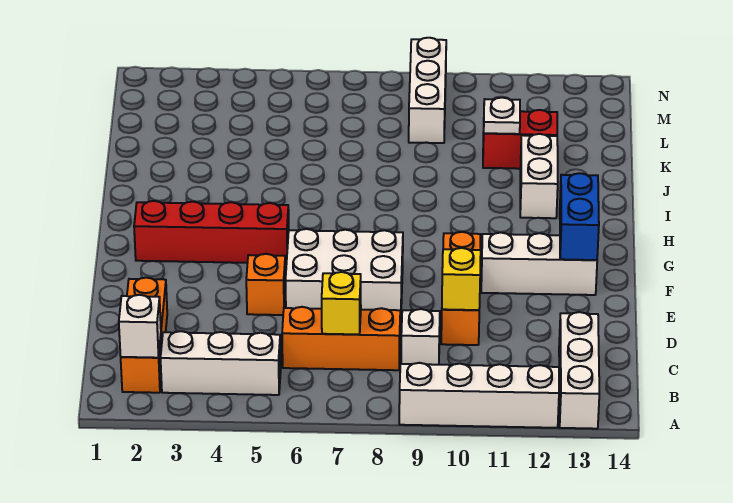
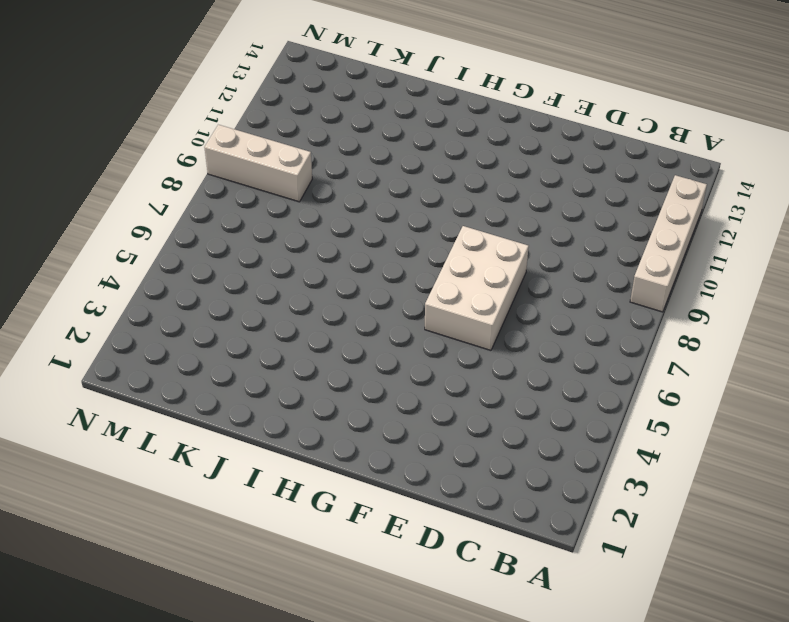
none -> white 1x3 brick [559,312,599,429]
none -> orange 1x3 brick [121,278,167,393]
none -> white 1x3 brick [161,331,281,395]

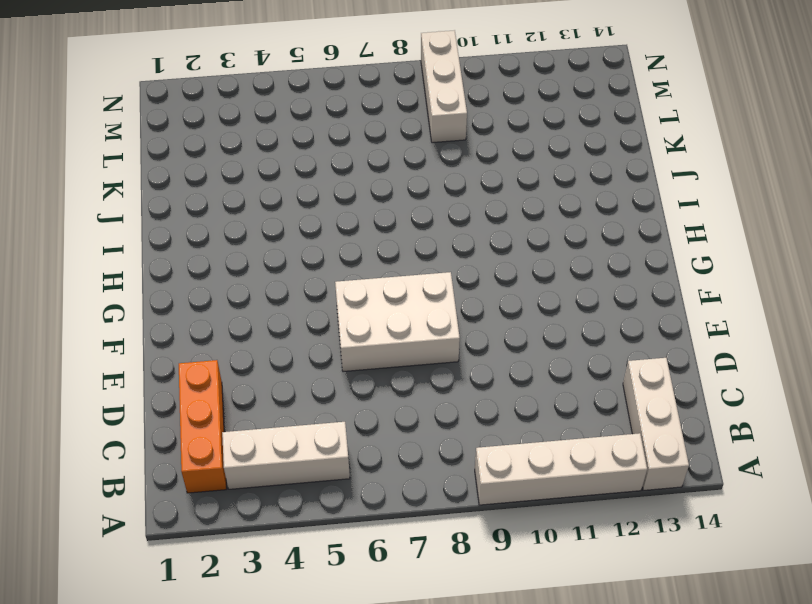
none -> orange 1x3 brick [282,307,400,370]
none -> white 1x1 brick [401,309,440,365]
none -> orange 1x3 brick [441,232,480,345]

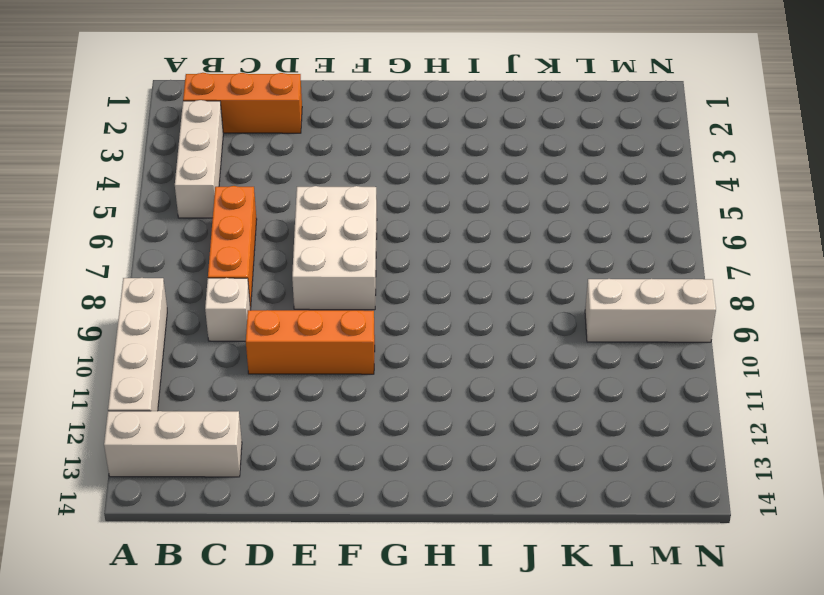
none -> orange 1x1 brick [246,254,286,315]
none -> white 1x3 brick [481,233,597,295]
none -> red 1x4 brick [134,201,289,264]

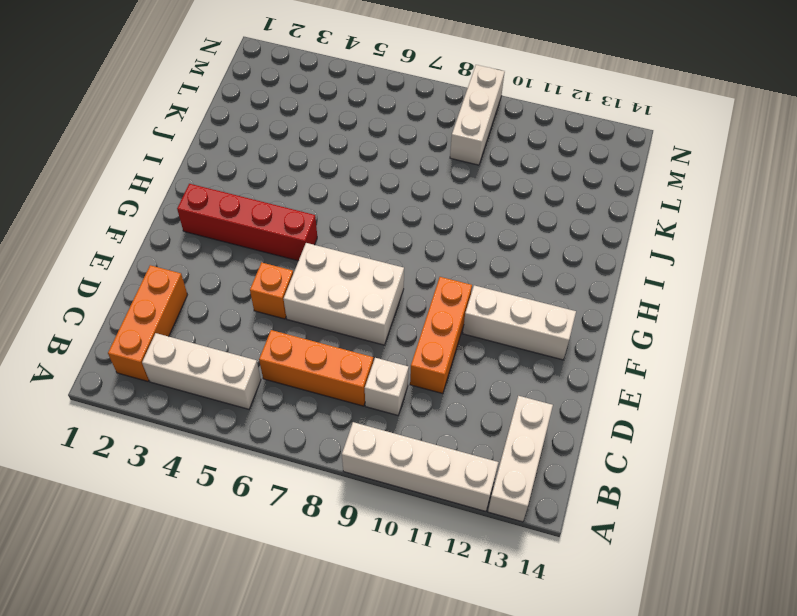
none -> white 1x2 brick [520,134,558,218]
none -> red 1x2 brick [483,110,557,169]
none -> white 1x1 brick [119,295,161,358]

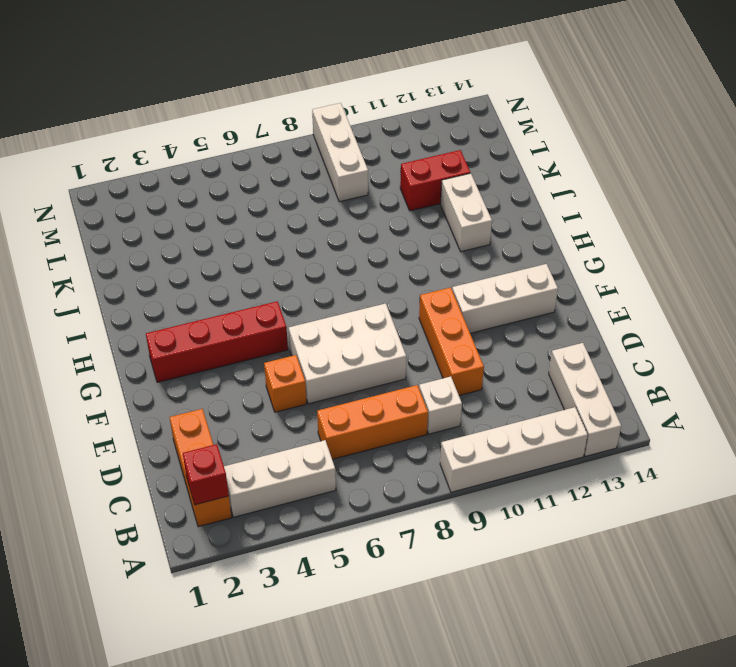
red 1x1 brick [183,444,229,505] -> white 1x1 brick [119,295,161,358]
none -> yellow 1x1 brick [322,272,361,334]
none -> yellow 1x1 brick [442,248,481,310]
none -> blue 1x2 brick [560,173,599,260]

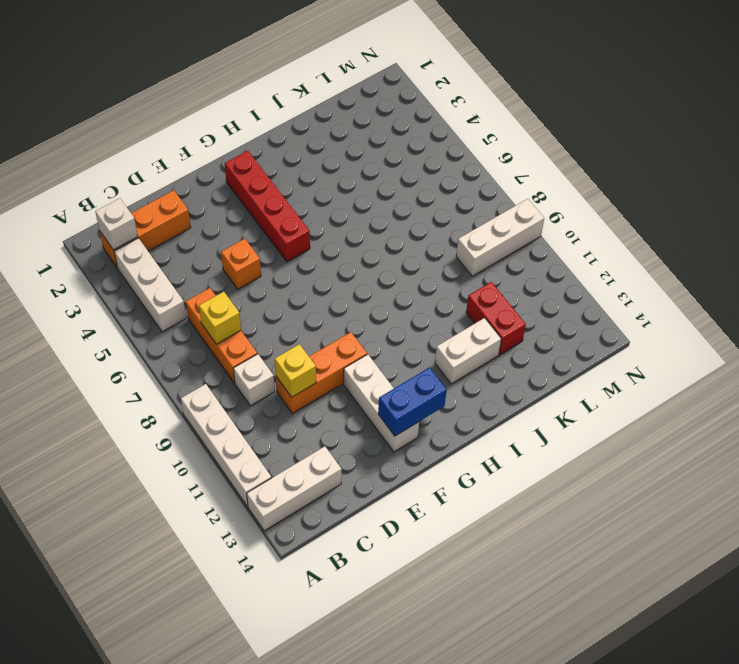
none -> white 2x3 brick [286,229,403,317]
none -> white 1x1 plate [484,98,520,134]

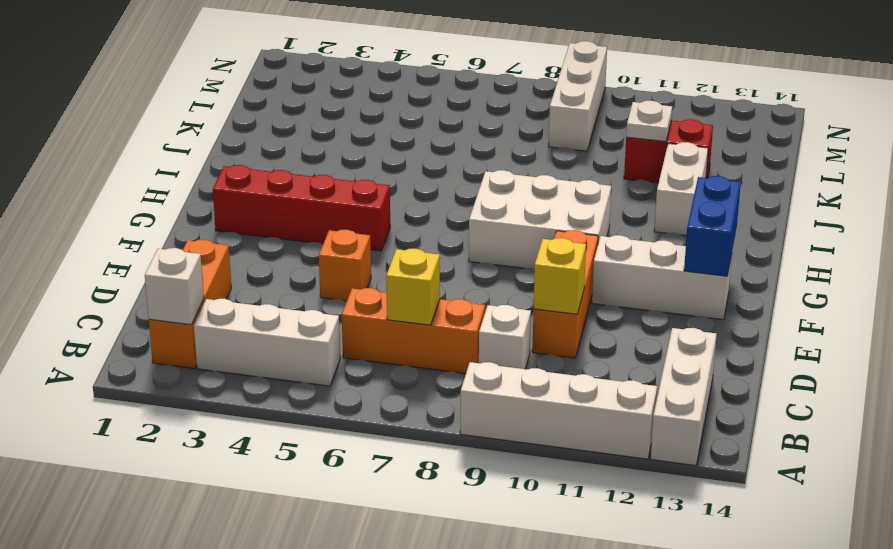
white 2x3 brick [469,170,611,269] -> white 2x3 brick moved to [286,229,403,317]

